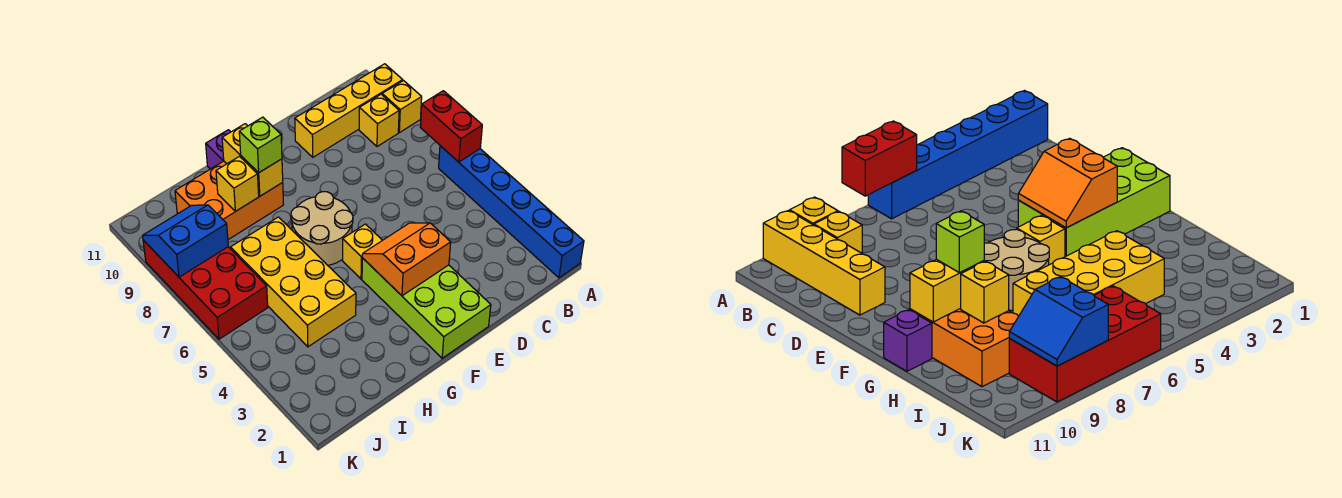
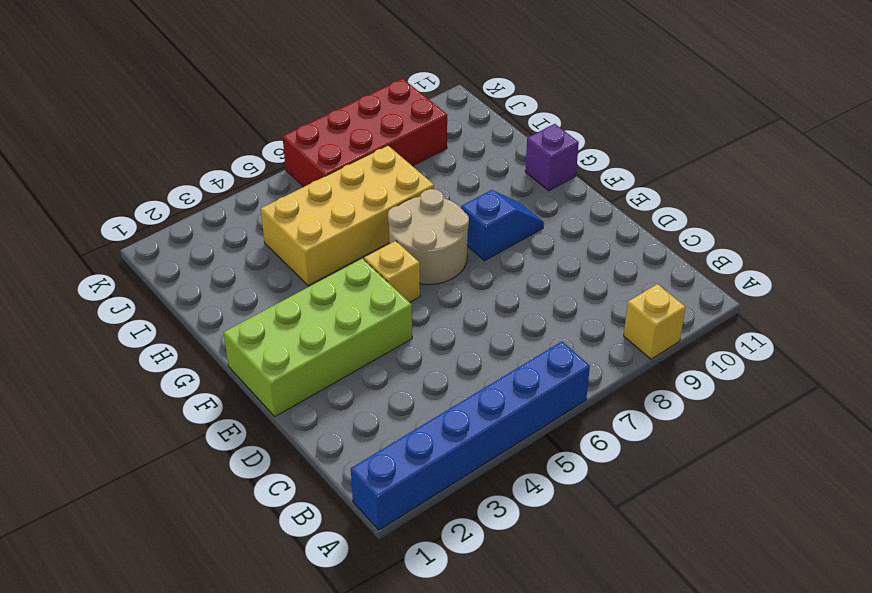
blue 1x2 slope [461,190,544,261] -> none
none -> yellow 1x4 brick [295,64,403,157]
none -> yellow 1x1 brick [359,94,399,146]
none -> orange 2x3 brick [175,161,284,240]

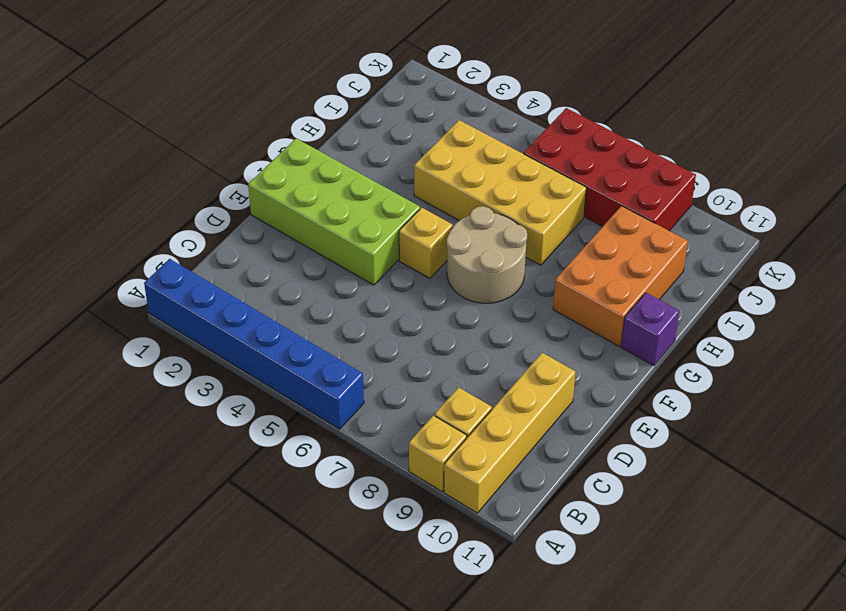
none -> red 1x2 brick [420,91,482,162]
none -> orange 2x2 slope [362,223,451,296]
none -> yellow 1x2 brick [222,124,283,196]

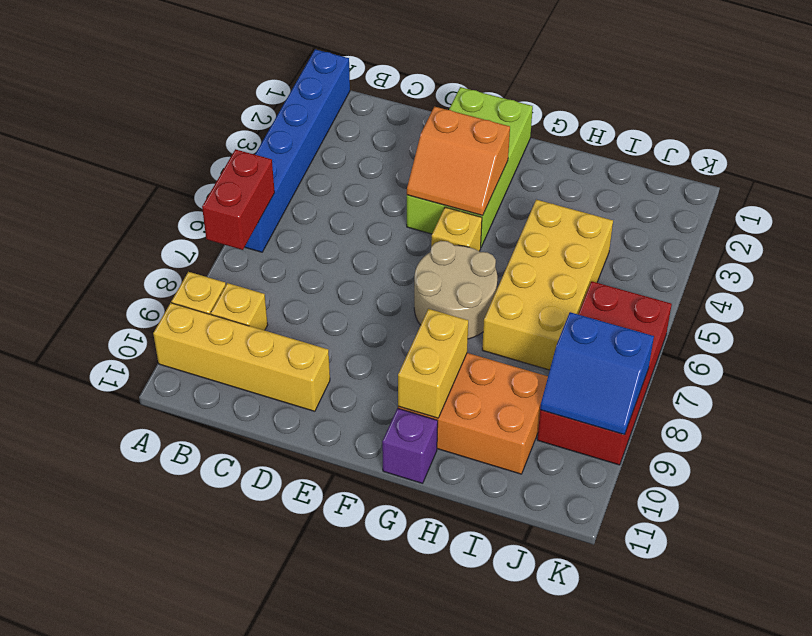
none -> yellow 1x1 brick [216,156,259,211]
none -> lime 1x1 brick [239,117,282,173]

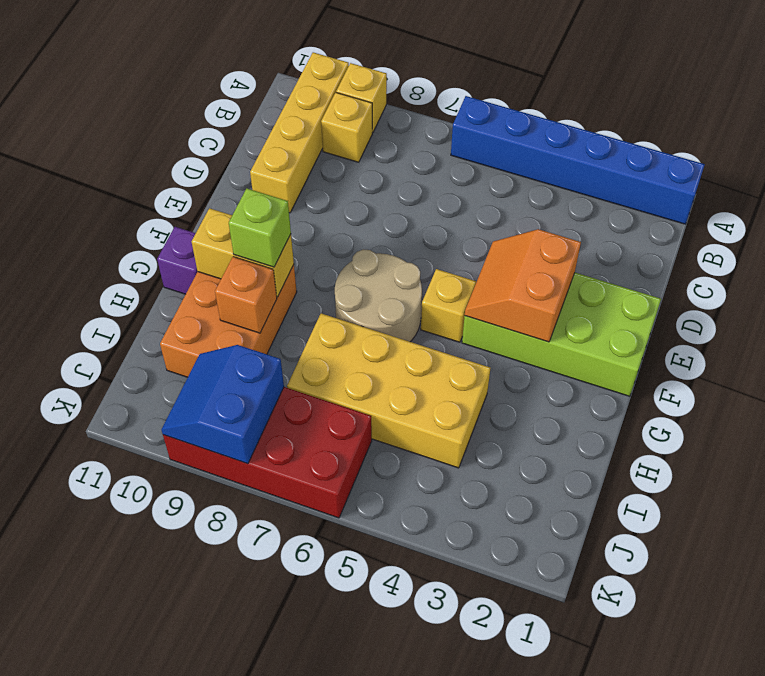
orange 1x1 brick [215,257,277,333] -> yellow 1x1 brick [216,156,259,211]
none -> red 1x2 brick [420,91,482,162]

